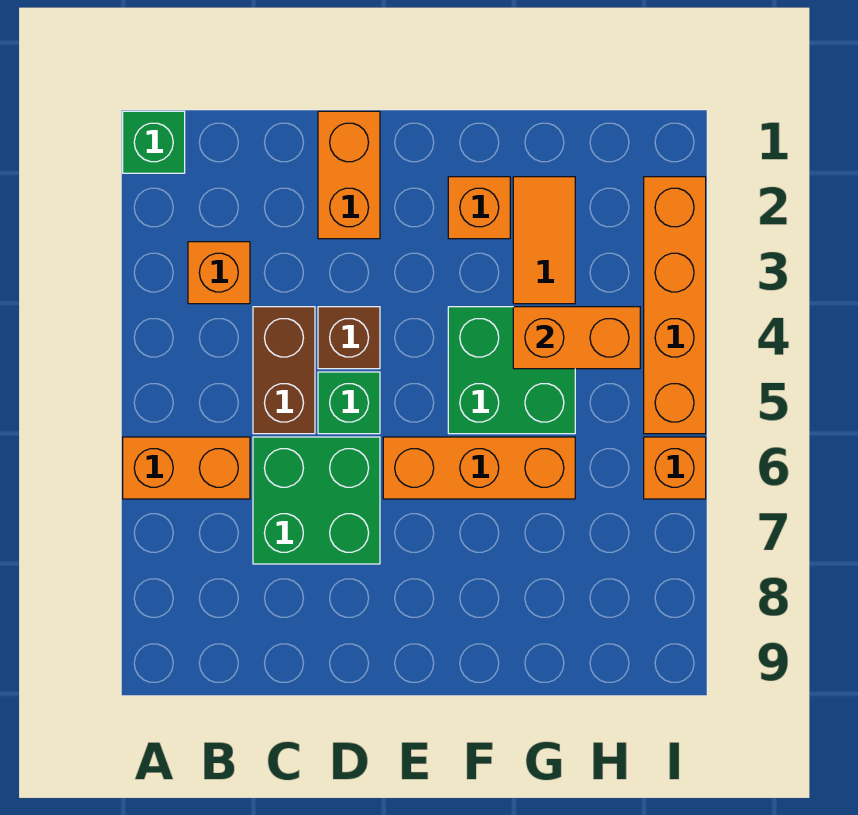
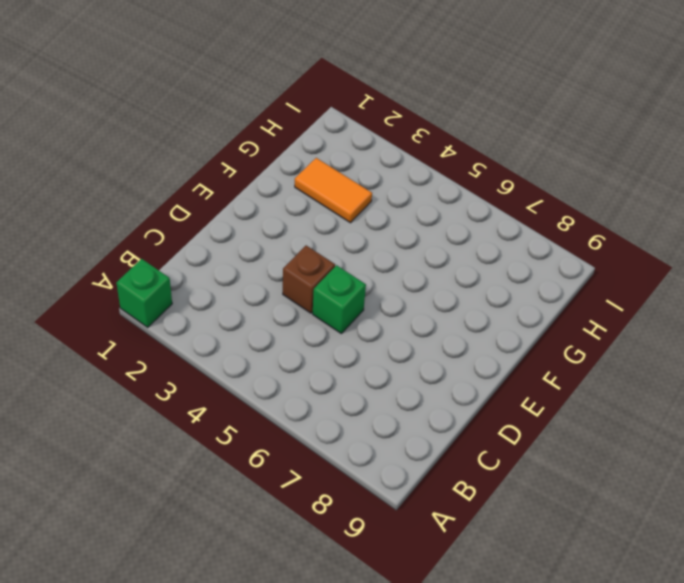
none -> orange 1x2 brick [123,437,250,499]
none -> orange 1x1 brick [188,242,250,304]
none -> brown 1x2 brick [253,307,315,434]

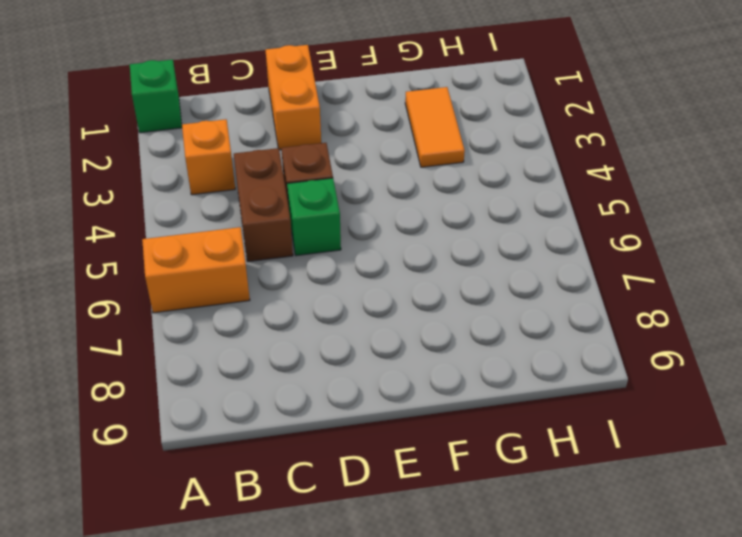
none -> green 2x2 brick [253,437,380,564]
none -> orange 1x3 brick [383,437,575,499]
none -> orange 1x1 brick [448,177,510,239]

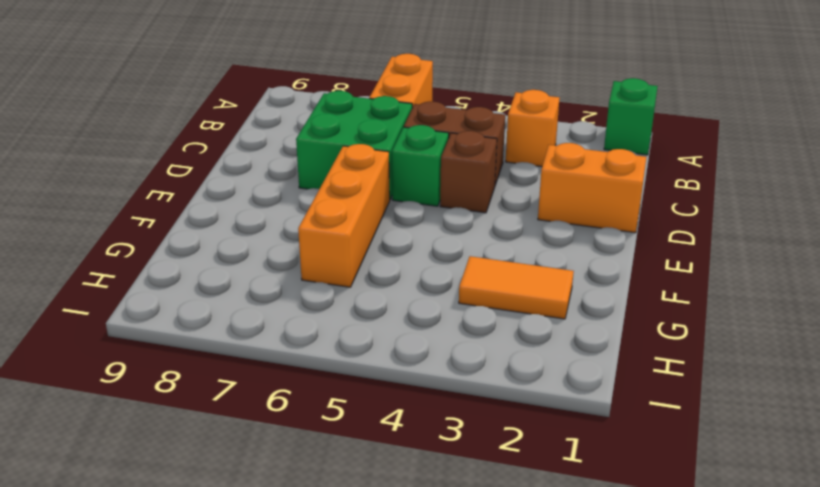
none -> orange 1x1 brick [448,177,510,239]
none -> green 2x2 brick [448,307,575,434]
none -> orange 1x4 brick [644,177,706,434]

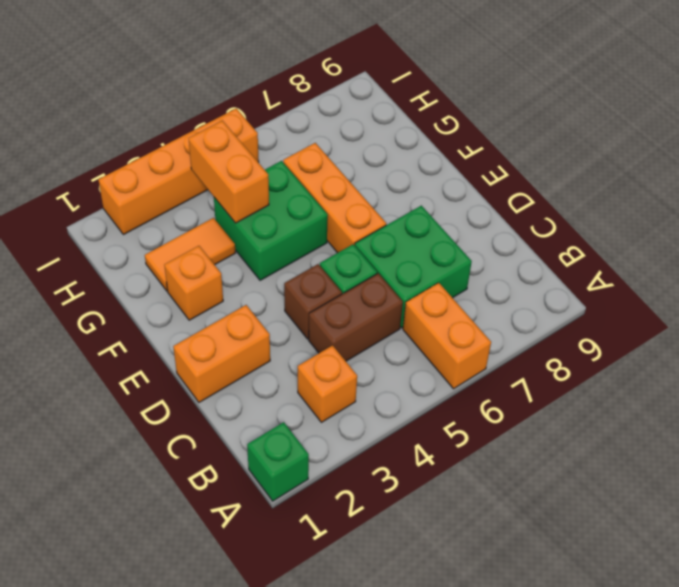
none -> orange 1x1 brick [644,437,706,499]

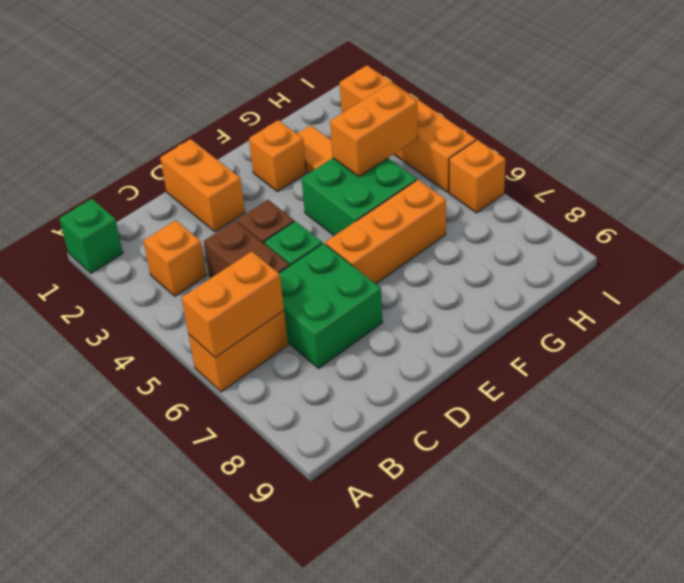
orange 1x2 brick [182,251,284,358] -> none

